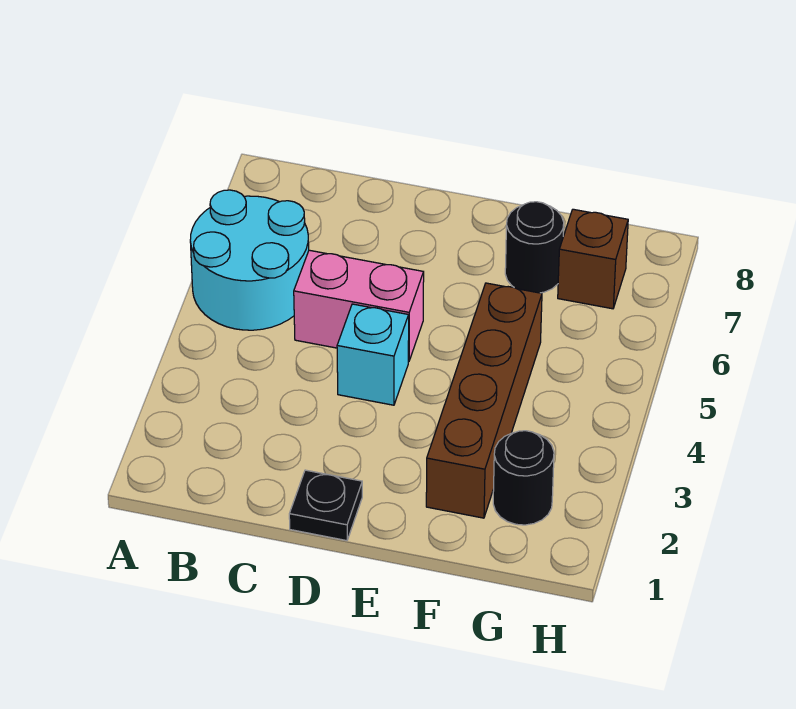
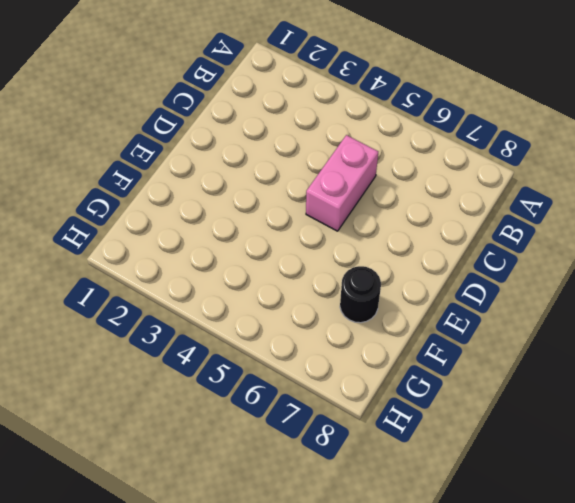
none -> cyan 2x2 round brick [190,190,309,330]
none -> black 1x1 plate [289,470,362,541]

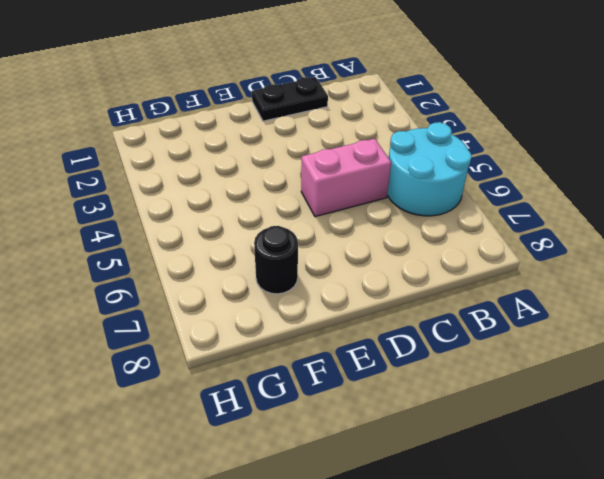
black 1x2 plate [252,77,328,121] -> black 1x1 plate [289,470,362,541]
none -> cyan 1x1 brick [337,304,409,405]
none -> brown 1x4 brick [426,283,542,518]

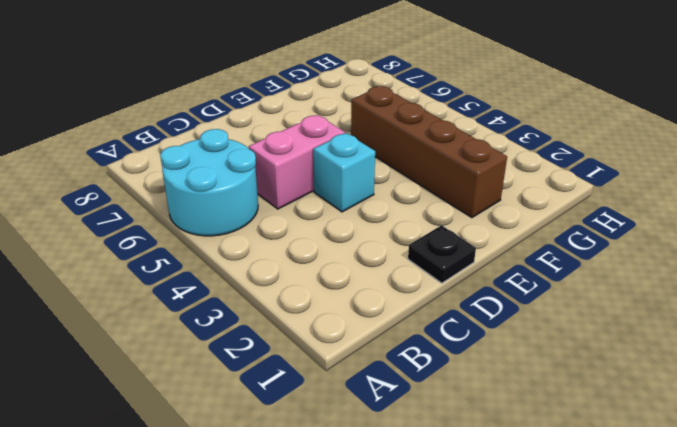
none -> black 1x1 round brick [505,202,564,293]
none -> black 1x1 round brick [493,431,554,525]

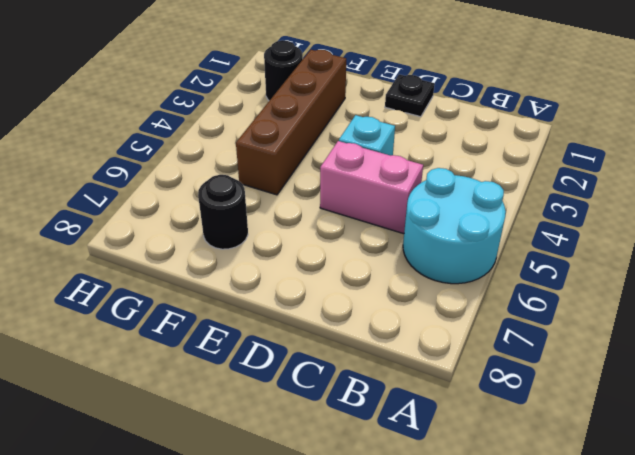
none -> brown 1x1 brick [558,209,628,309]

